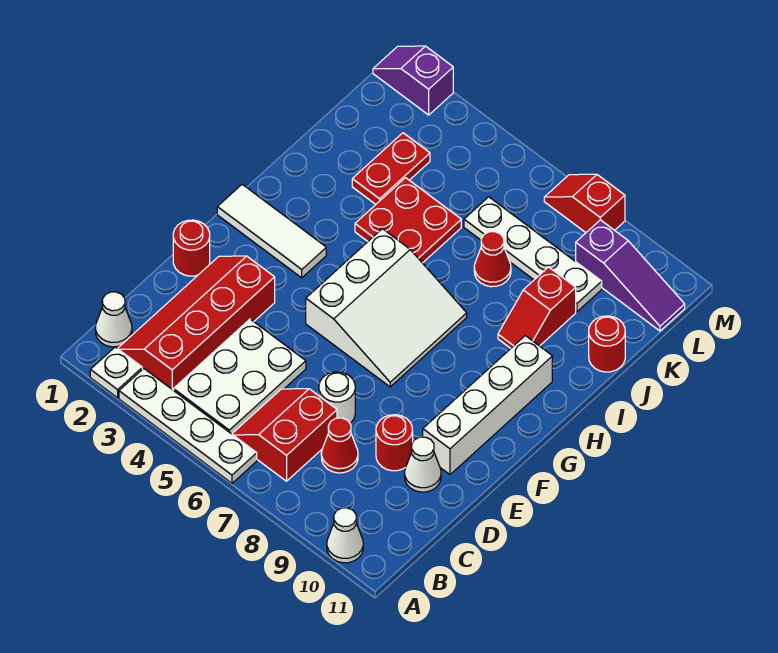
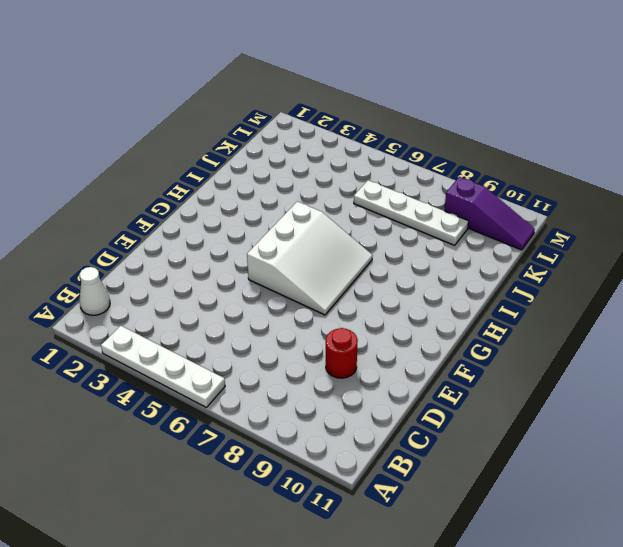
none -> white 1x1 plate [90,347,142,398]
none -> white 1x1 cone [327,508,363,563]
none -> red 2x4 slope [117,256,275,390]

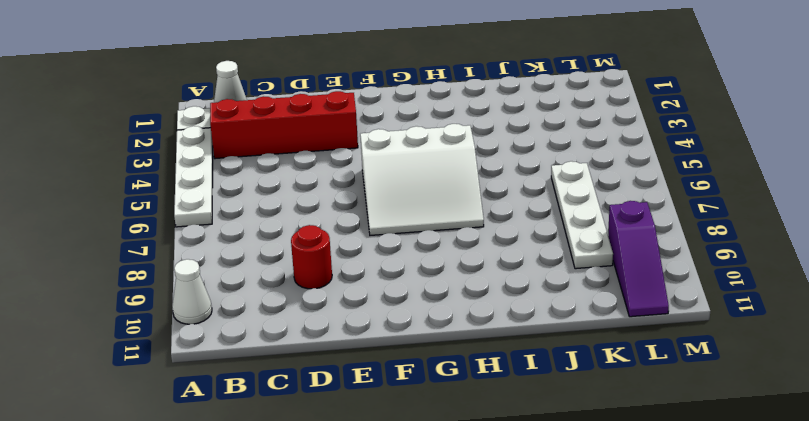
none -> white 2x3 plate [174,319,306,434]
none -> red 2x2 slope [232,389,337,481]
none -> red 1x1 cone [321,418,358,473]

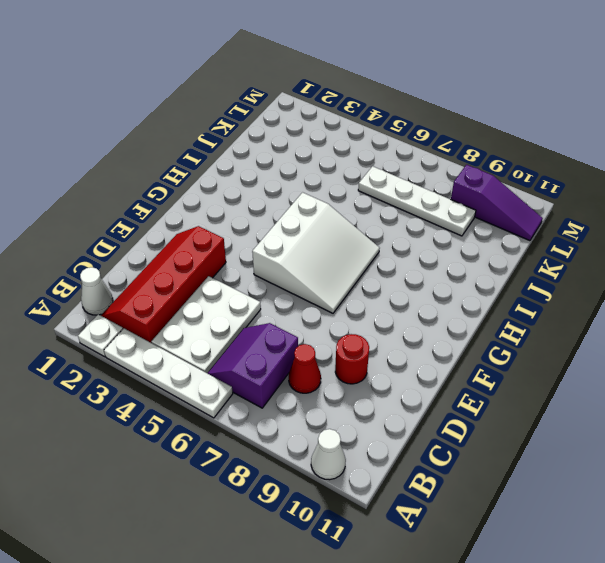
purple 2x2 slope [207,323,298,408] -> red 2x2 slope [232,389,337,481]
none -> white 1x1 round brick [319,372,355,423]
none -> white 1x1 cone [405,437,441,492]
none -> red 1x1 round brick [173,220,210,276]

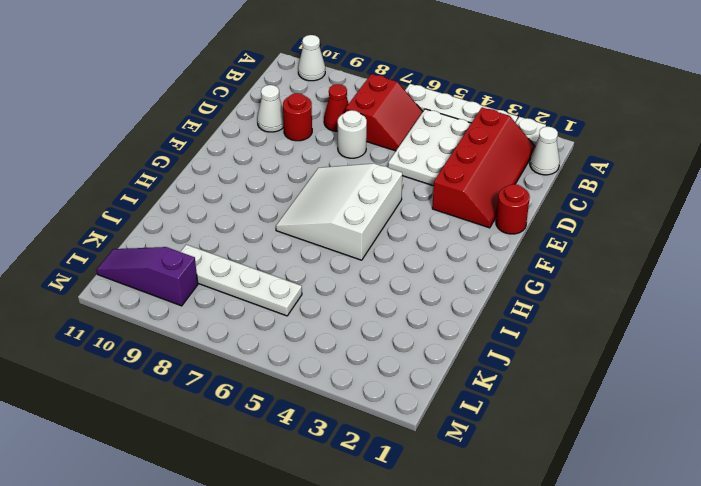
none -> white 1x4 brick [423,336,552,474]
none -> white 1x3 tile [217,184,326,278]
none -> red 2x2 plate [355,178,461,263]

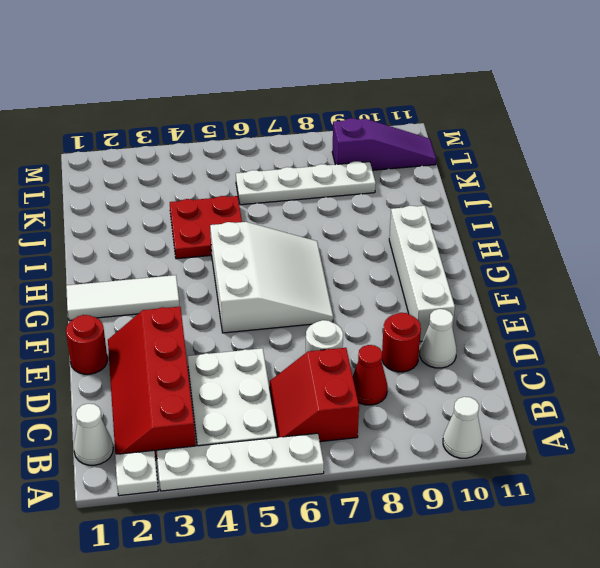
none -> red 1x2 slope [498,267,576,348]
none -> red 1x2 plate [352,133,430,204]
none -> red 1x1 cone [474,232,511,287]

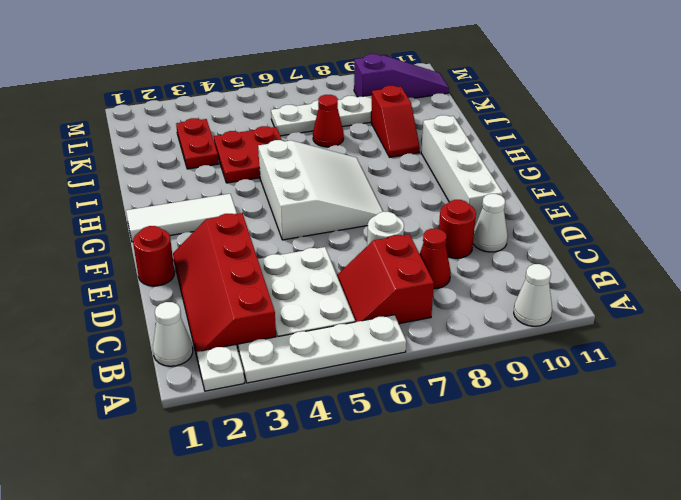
none -> red 1x1 round brick [589,316,625,372]
none -> purple 1x2 slope [373,46,453,115]
none -> red 1x2 slope [544,174,625,233]

